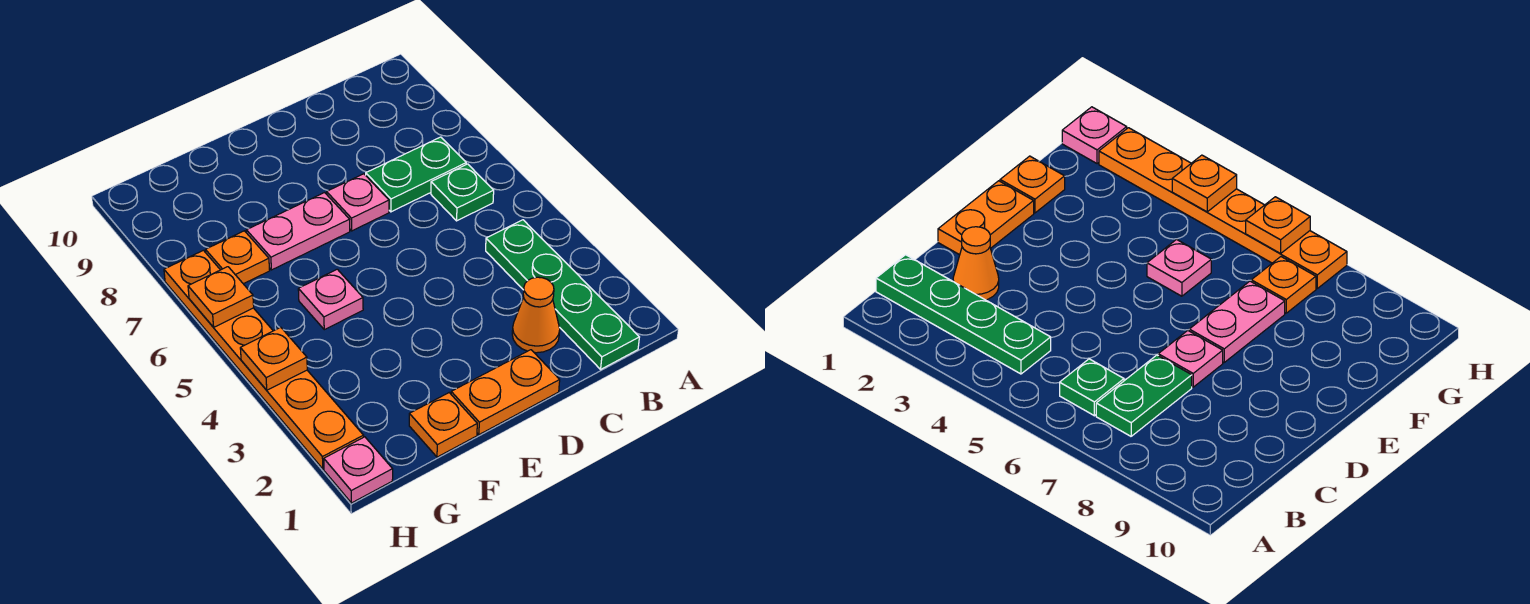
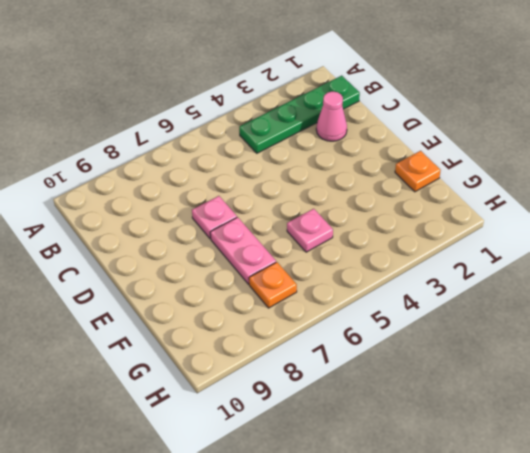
pink 1x1 cone [316,92,347,141] -> orange 1x1 cone [512,277,560,353]
none -> green 1x1 plate [431,164,494,221]
none -> green 1x2 plate [366,137,466,212]
none -> orange 1x2 plate [451,350,560,435]

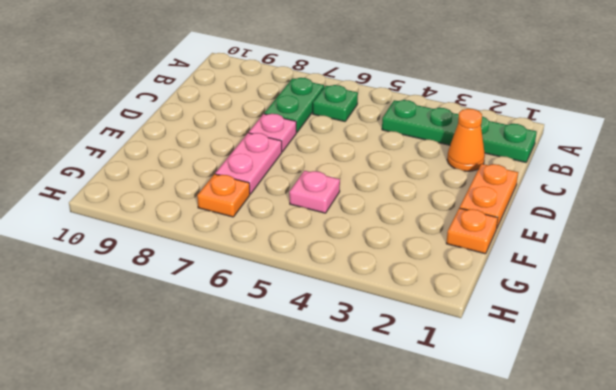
none -> pink 1x1 plate [324,437,393,503]
none -> orange 1x6 plate [164,250,364,469]
none -> orange 1x1 plate [240,327,307,390]

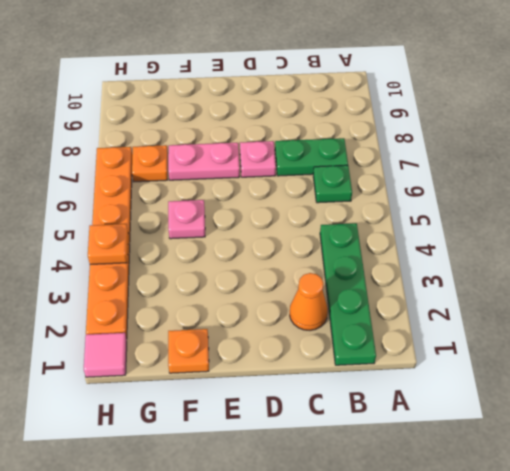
pink 1x1 tile [84,333,127,377] -> pink 1x1 plate [324,437,393,503]
none -> orange 1x2 plate [451,350,560,435]
none -> orange 1x1 plate [188,267,254,327]

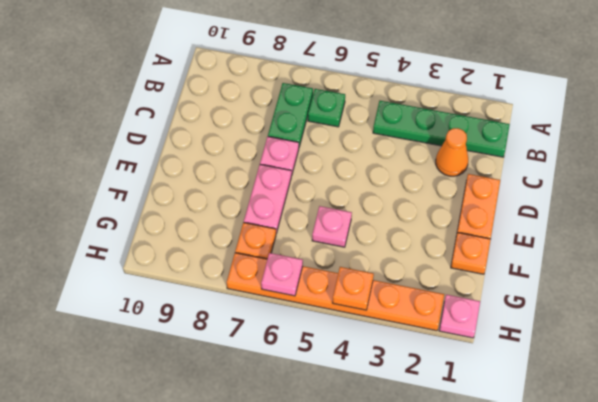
pink 1x1 plate [261,253,303,296] -> orange 1x1 plate [188,267,254,327]

